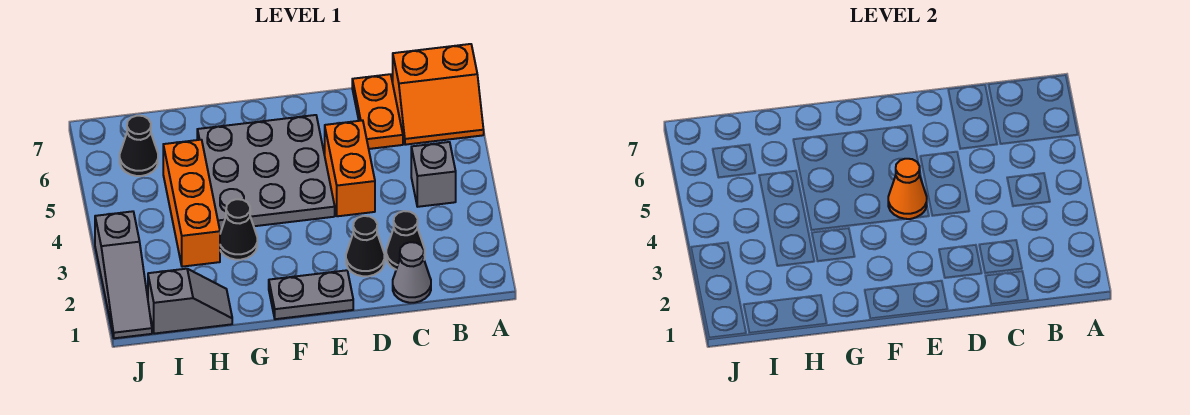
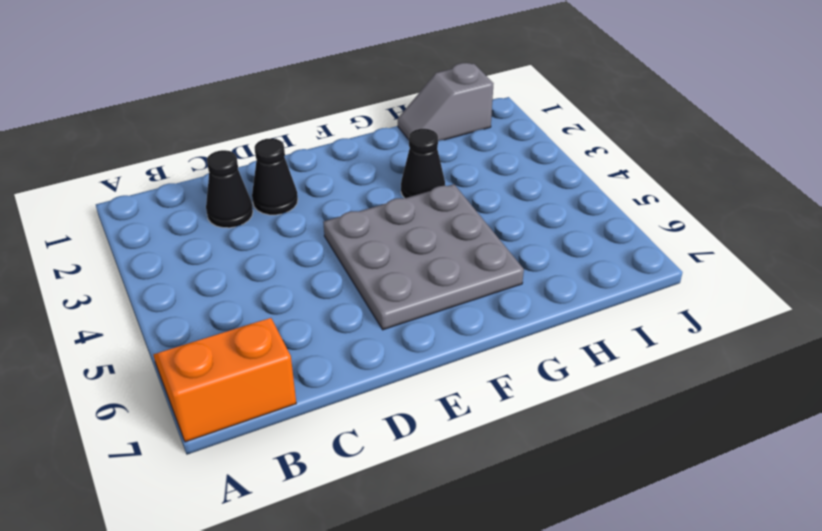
none -> grey 1x1 brick [411,142,456,207]
none -> grey 1x1 cone [393,242,431,303]
none -> orange 1x2 plate [352,74,403,149]

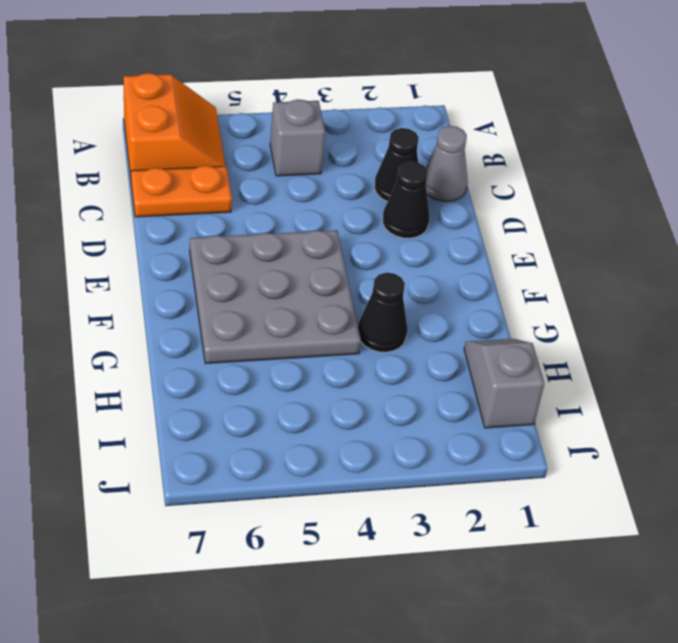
none -> orange 1x2 brick [325,120,375,216]
none -> grey 1x2 plate [269,270,353,319]
none -> orange 1x3 brick [163,140,220,267]

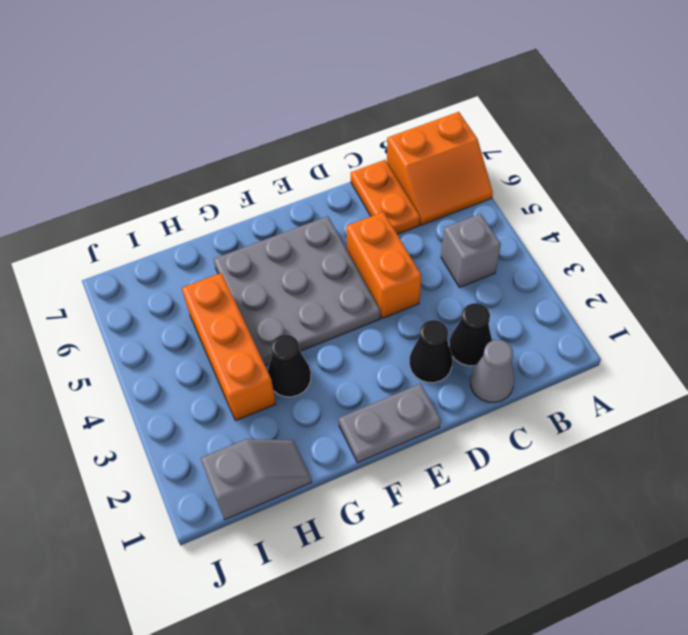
none -> black 1x1 cone [120,116,158,176]
none -> grey 1x3 slope [95,211,152,338]
none -> orange 1x1 cone [888,159,927,219]

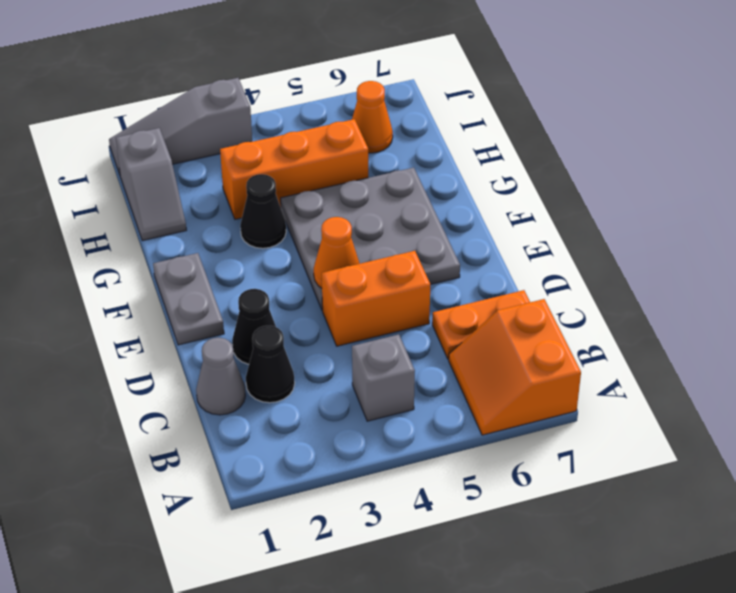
orange 1x1 cone [352,81,393,153] -> black 1x1 cone [120,116,158,176]

